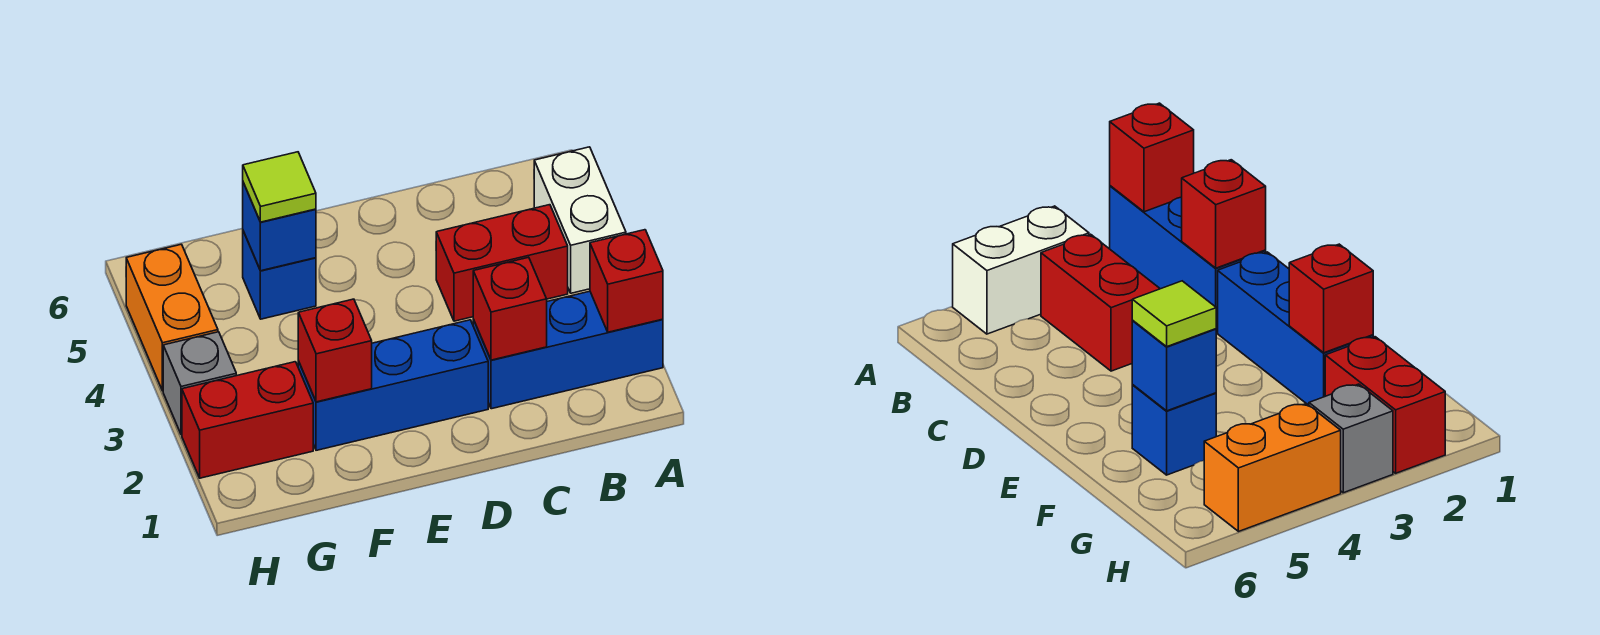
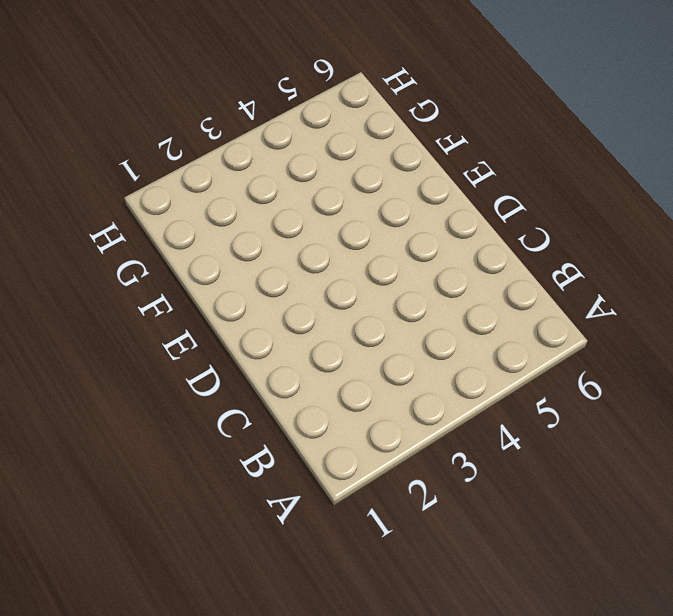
none -> blue 1x3 brick [473,291,663,409]
none -> white 1x2 brick [534,147,626,293]
none -> red 1x2 brick [436,205,568,321]

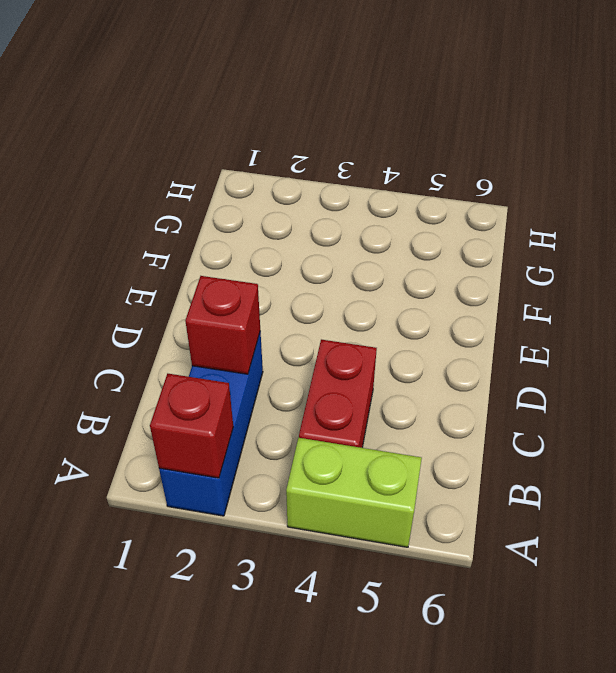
lime 1x2 brick [286,438,422,547] -> white 1x2 brick [534,147,626,293]
none -> blue 1x3 brick [298,320,488,450]
none -> blue 1x1 brick [243,231,316,319]
none -> red 1x2 brick [182,362,313,478]

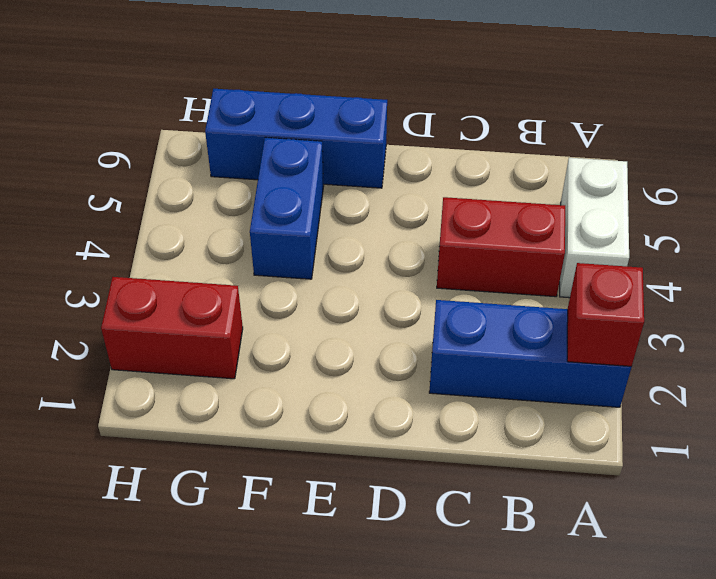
blue 1x3 brick [205,89,387,188] -> blue 1x3 brick moved to [298,320,488,450]
blue 1x2 brick [250,137,324,279] -> blue 1x1 brick [243,231,316,319]
none -> grey 1x1 brick [163,332,236,435]
none -> orange 1x2 brick [126,244,218,391]
none -> red 1x1 brick [473,257,547,360]

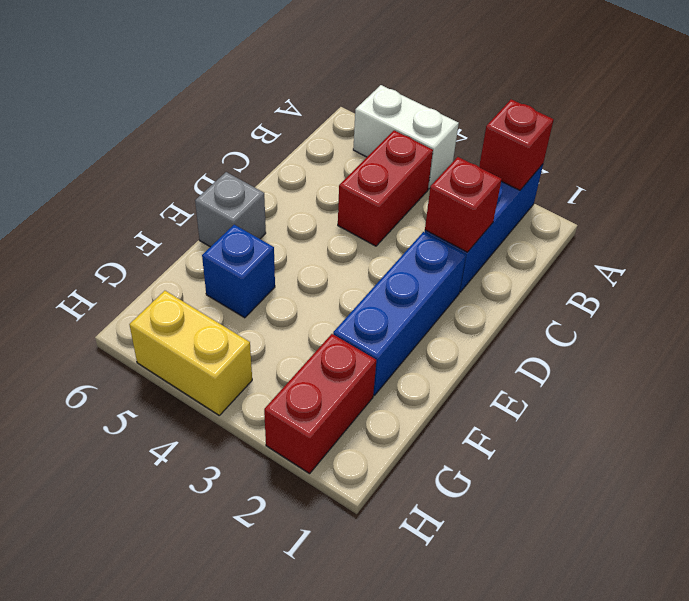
grey 1x1 brick [195,172,266,247] -> grey 1x1 brick moved to [163,332,236,435]
yellow 1x2 brick [129,291,252,415] -> orange 1x2 brick [126,244,218,391]
none -> red 1x1 brick [298,299,372,402]
none -> blue 1x1 brick [243,183,316,271]
none -> lime 1x1 tile [243,152,316,222]

